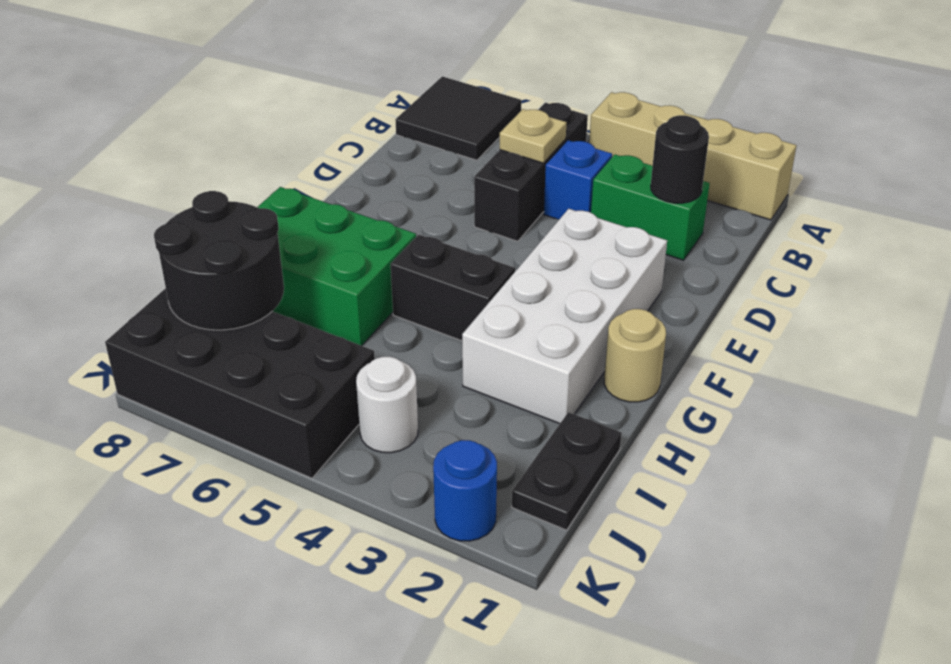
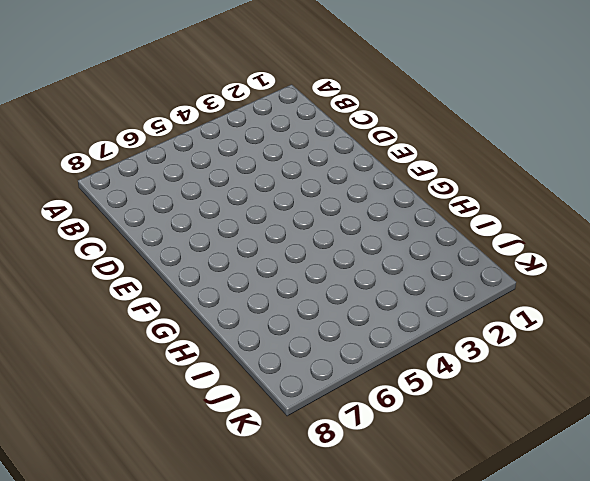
none -> tan 1x4 brick [589,92,797,220]
none -> black 2x2 tile [395,76,521,160]
none -> black 1x3 brick [474,103,588,241]

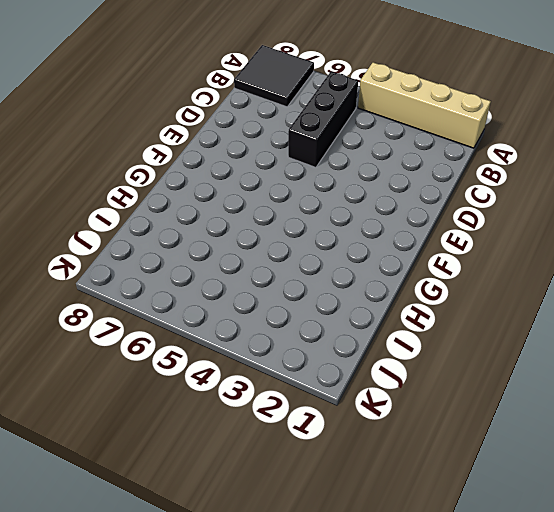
none -> green 1x2 brick [591,155,710,260]
none -> blue 1x1 brick [544,140,612,219]
none -> white 2x4 brick [462,209,667,424]

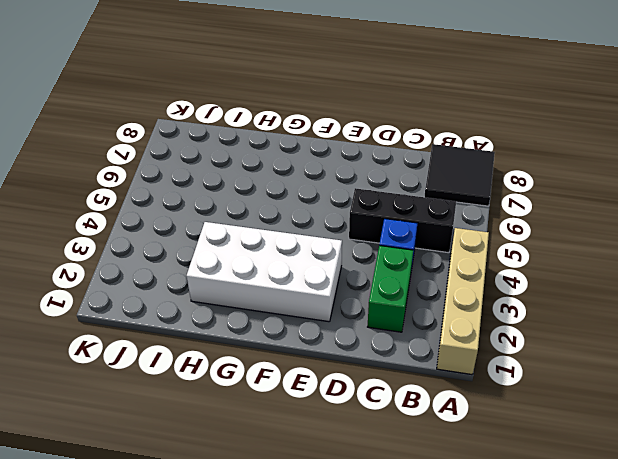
none -> tan 1x1 round brick [604,309,666,402]
none -> black 1x2 brick [391,235,515,341]
none -> green 2x3 brick [257,187,416,346]

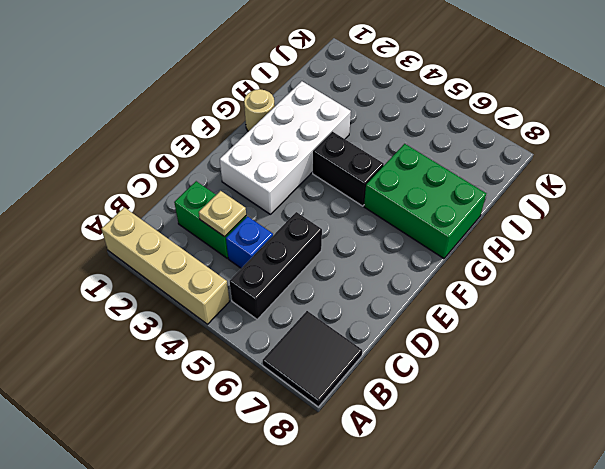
tan 1x1 plate [199,191,246,237] -> tan 1x1 plate moved to [499,109,567,163]
none -> black 1x2 plate [512,412,622,530]
none -> white 1x1 round brick [356,357,418,453]
none -> black 2x4 brick [105,288,375,478]

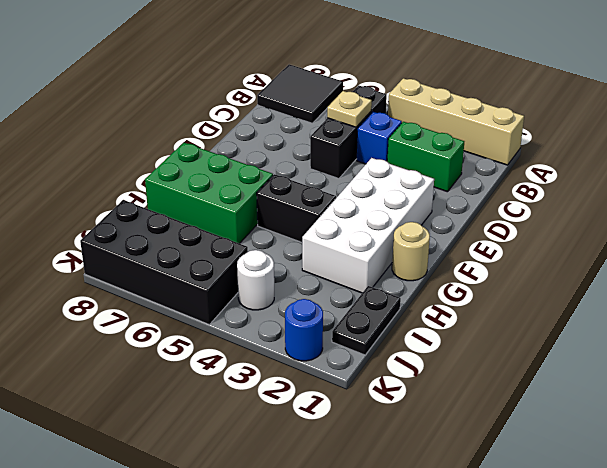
none -> black 1x1 round brick [651,115,709,203]
none -> black 2x2 round brick [154,191,284,330]

